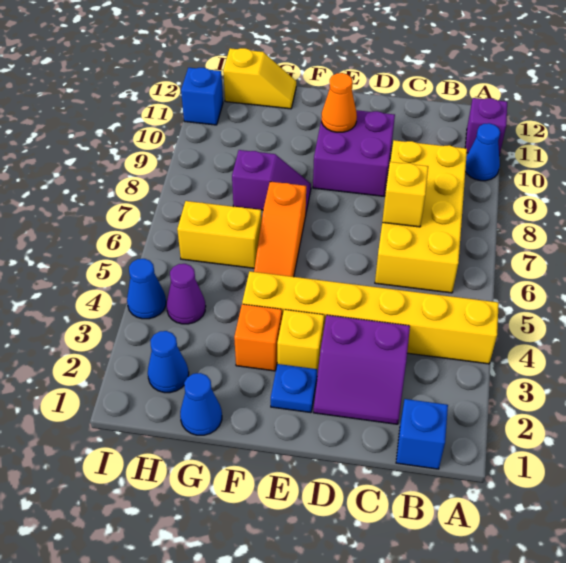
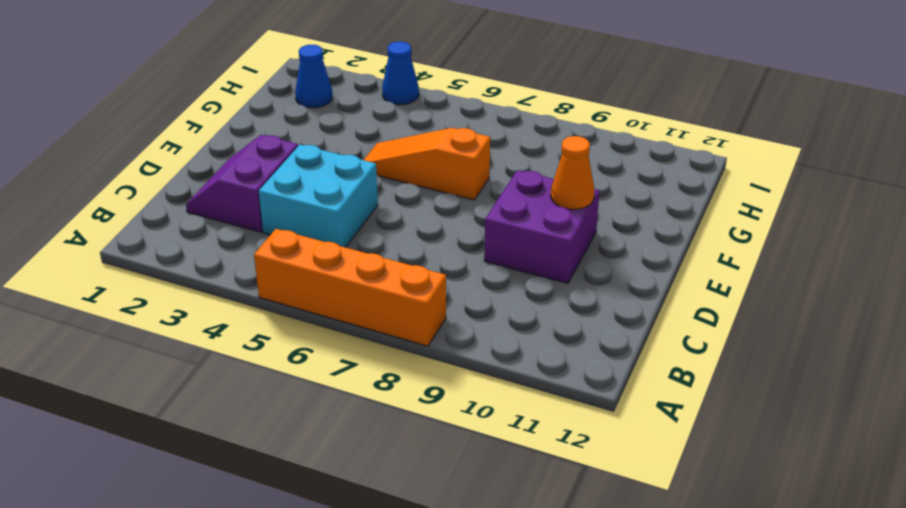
orange 1x4 brick [254,229,446,346] -> none
cyan 2x2 brick [259,145,378,247] -> yellow 1x6 brick [242,271,499,364]
none -> blue 1x1 cone [465,123,500,181]
none -> purple 1x1 brick [465,98,507,156]
none -> blue 1x1 brick [396,399,448,469]

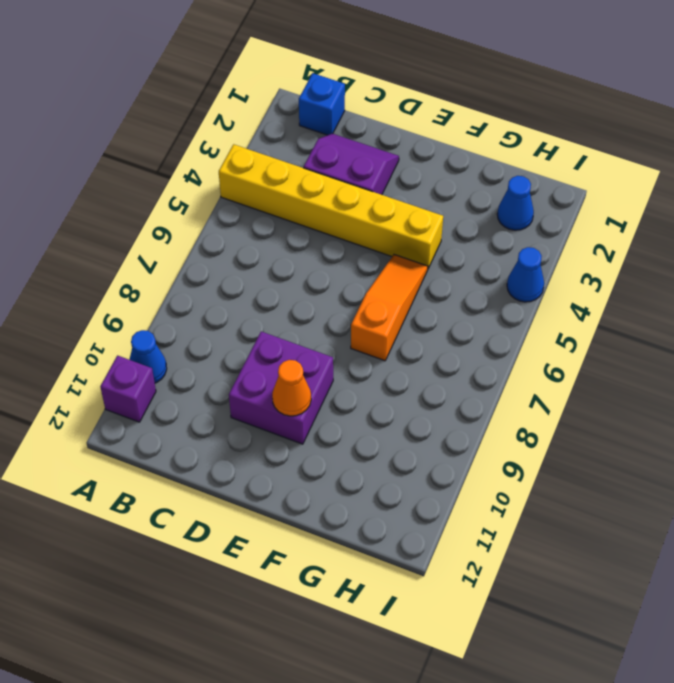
none -> yellow 2x4 brick [375,140,467,293]
none -> blue 1x1 plate [271,364,317,413]
none -> yellow 1x1 brick [277,310,324,375]

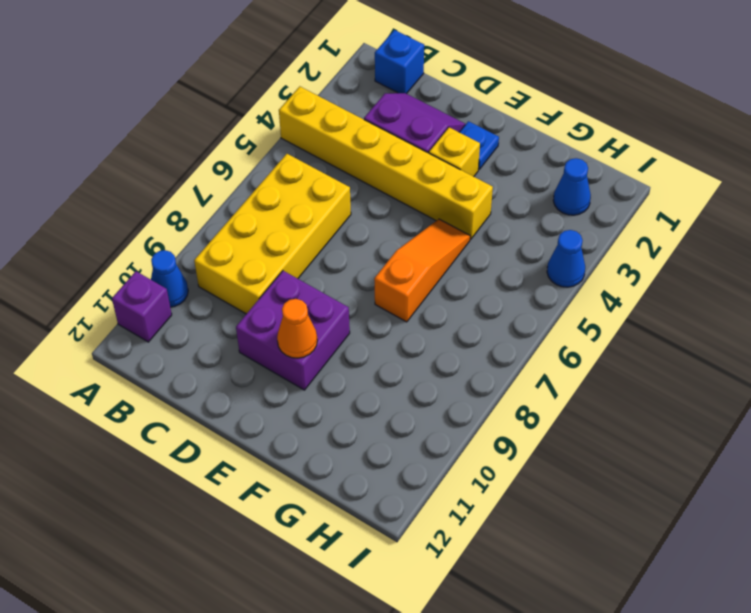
none -> orange 1x1 brick [234,304,282,371]
none -> purple 1x2 slope [232,150,311,212]
none -> blue 1x1 cone [180,373,222,435]

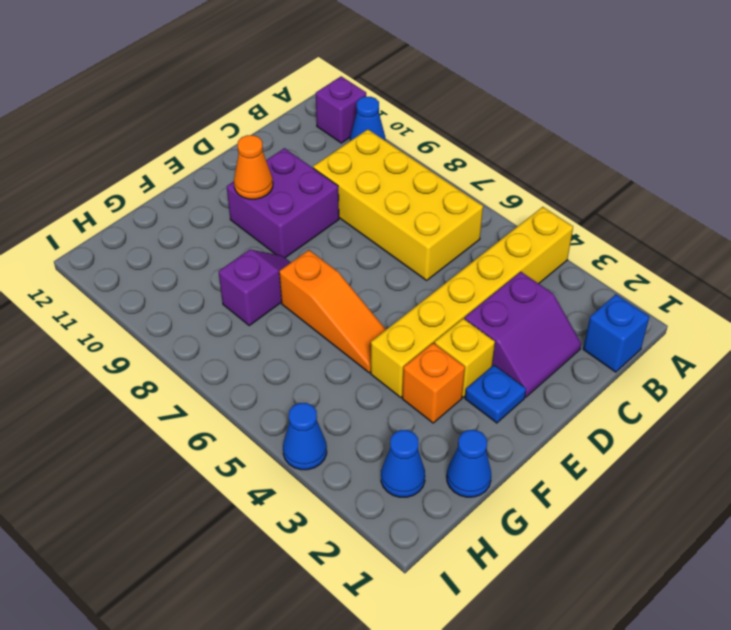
none -> yellow 1x2 brick [177,201,262,268]
none -> yellow 1x2 slope [223,48,296,109]
none -> purple 1x1 cone [167,264,206,324]

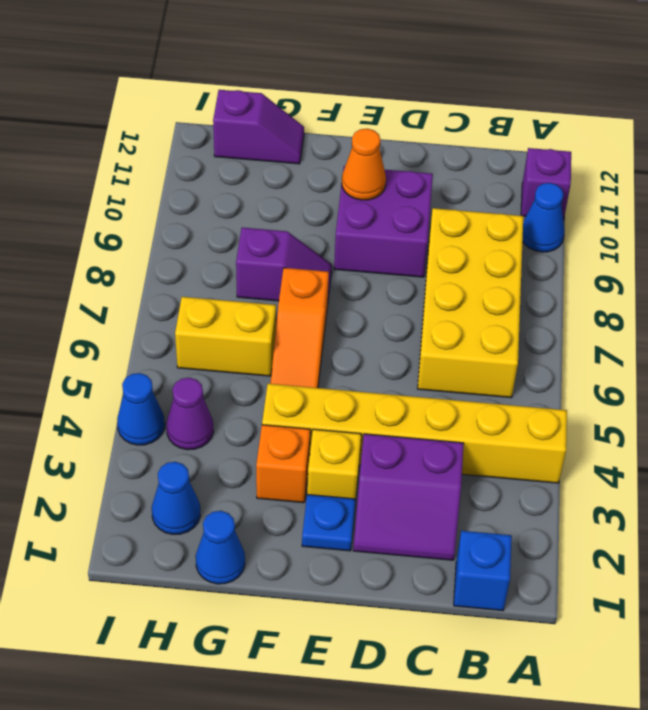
purple 1x2 slope [213,90,304,164] -> yellow 1x2 slope [223,48,296,109]
none -> blue 1x1 brick [181,68,223,125]
none -> yellow 1x1 brick [382,162,428,227]

